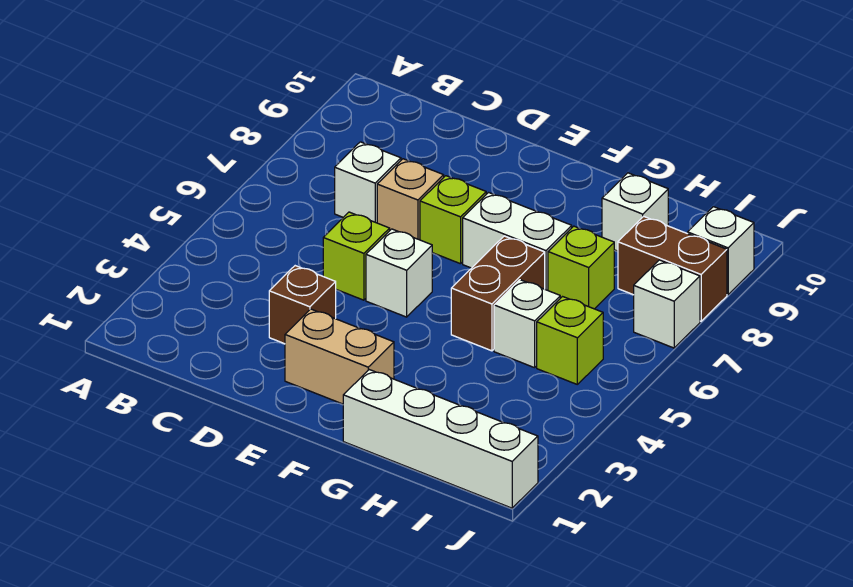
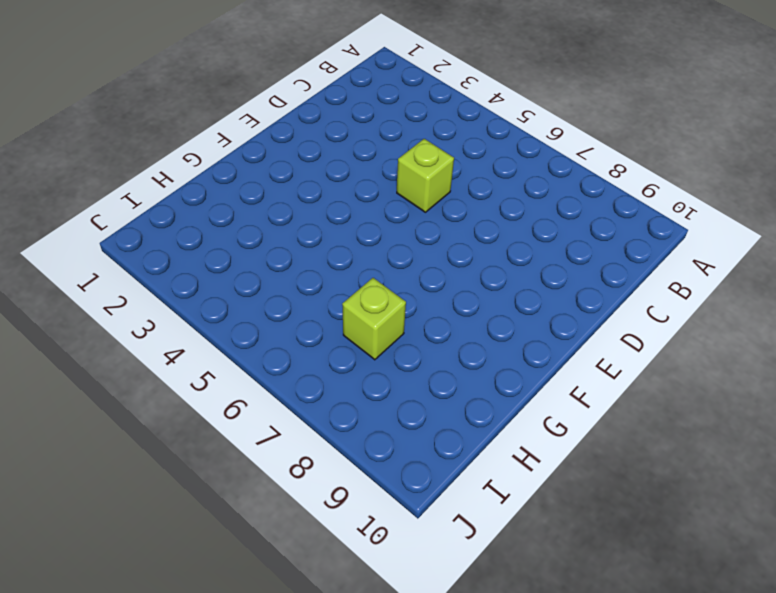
none -> white 1x1 brick [335,142,401,223]
none -> brown 1x1 brick [269,266,336,344]
none -> tan 1x1 brick [377,159,444,240]

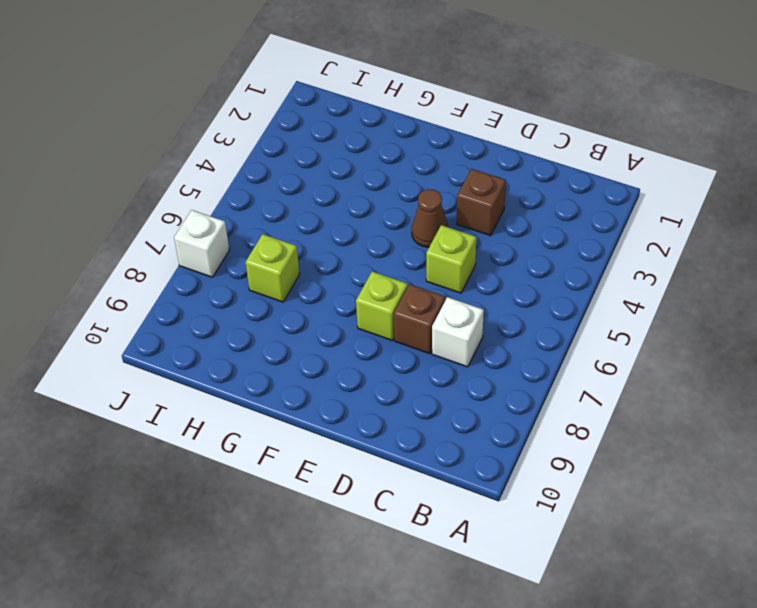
brown 1x1 brick [394,284,445,354] -> tan 1x1 brick [377,159,444,240]
brown 1x1 cone [412,189,448,247] -> none
none -> tan 1x2 brick [285,309,394,404]
none -> white 1x1 brick [366,229,432,317]
none -> white 1x2 brick [463,193,572,290]

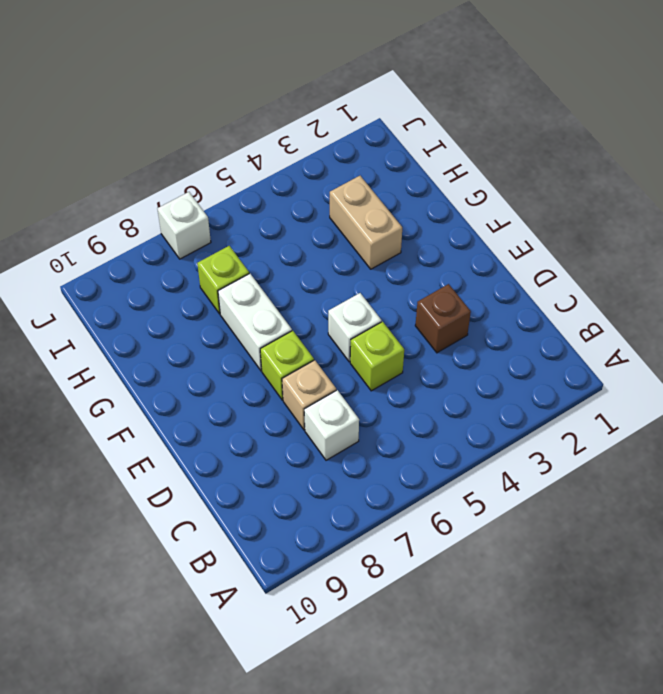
tan 1x2 brick [330,176,402,269] -> tan 1x2 brick moved to [285,309,394,404]
none -> white 1x4 brick [343,370,538,508]
none -> brown 1x2 brick [451,236,545,351]
none -> white 1x1 brick [494,280,560,368]

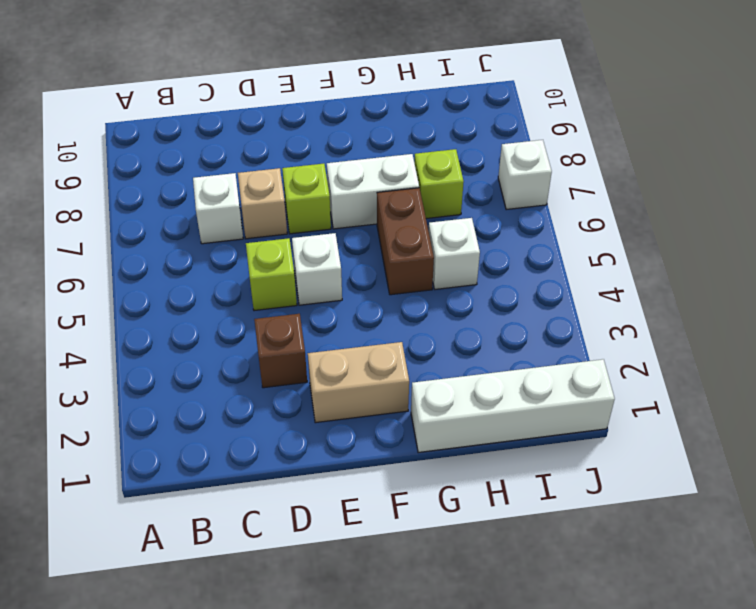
none -> white 1x1 brick [602,173,668,251]
none -> lime 1x1 brick [537,297,603,384]
none -> brown 1x2 brick [618,216,727,321]

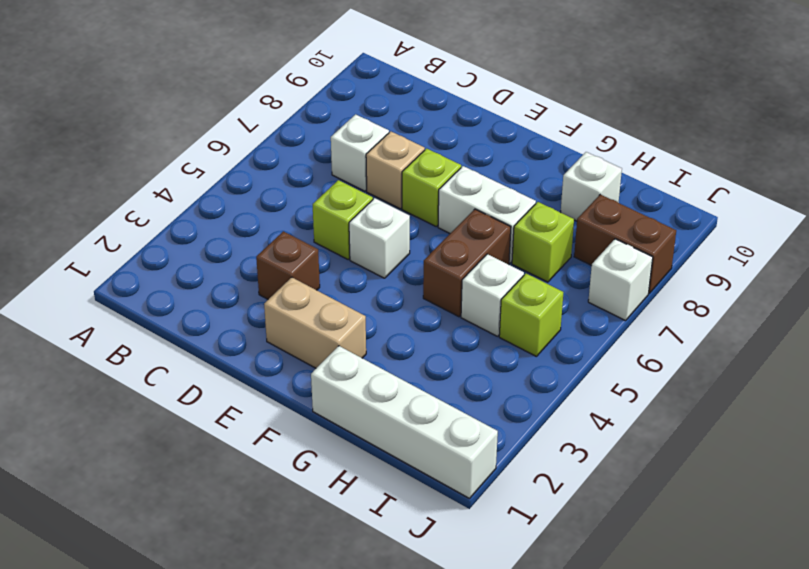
none -> white 1x1 brick [688,207,754,295]

